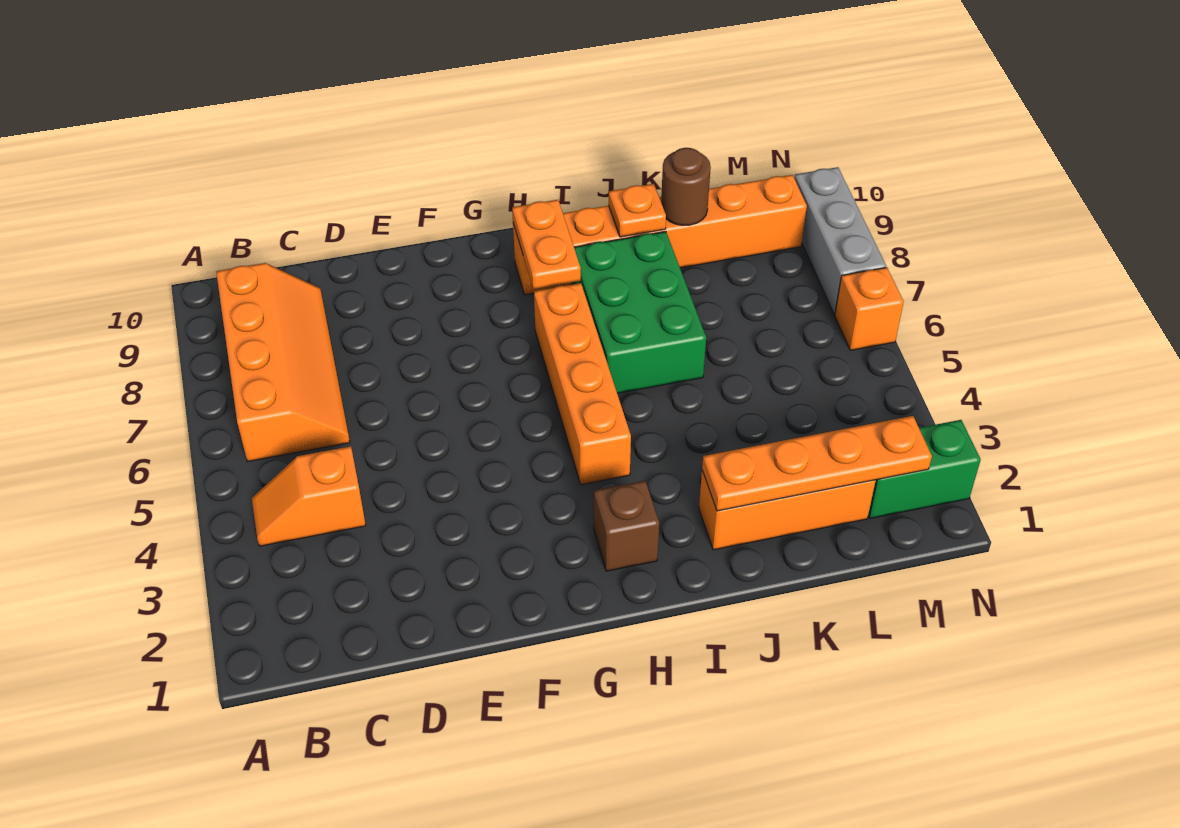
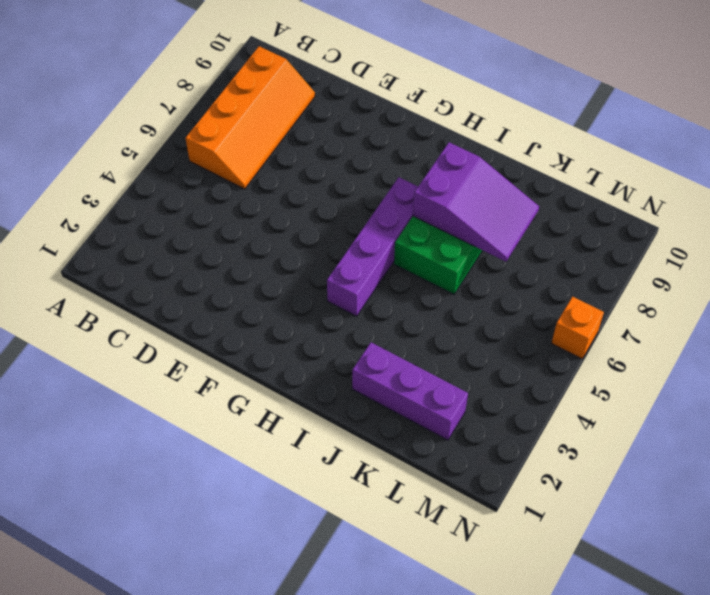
purple 1x4 brick [327,177,418,316] -> orange 1x4 brick [534,283,631,485]
purple 2x3 slope [413,142,539,262] -> none
purple 1x3 brick [352,343,468,440] -> orange 1x3 brick [699,471,876,550]
none -> orange 1x2 slope [252,446,366,546]
none -> brown 1x1 brick [594,481,659,571]
none -> orange 1x6 brick [513,175,807,295]

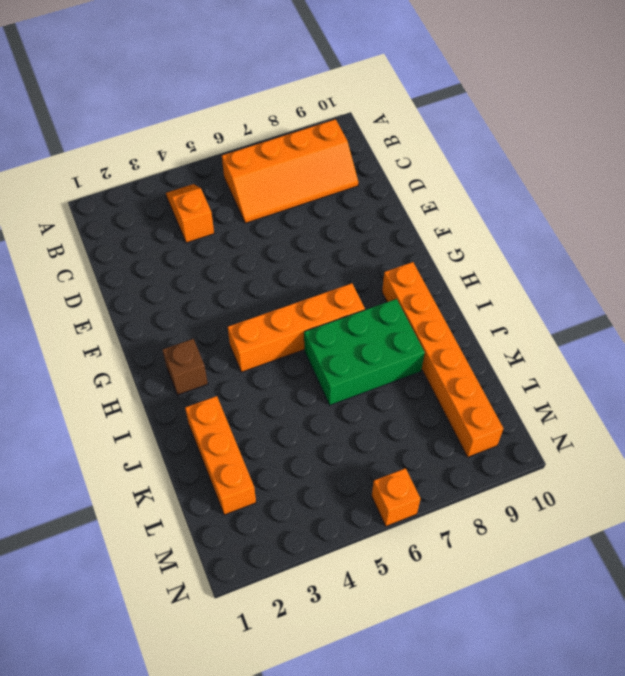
none -> green 1x2 brick [868,420,981,518]
none -> grey 1x3 brick [794,167,886,314]
none -> orange 1x2 plate [512,200,581,289]

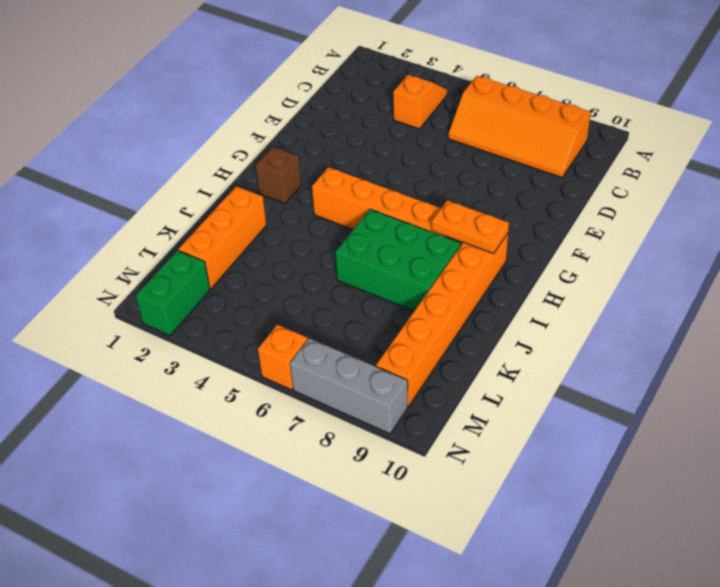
none -> orange 1x4 plate [702,416,932,511]
none -> orange 1x1 plate [608,184,666,237]
none -> brown 1x1 round brick [661,148,711,225]

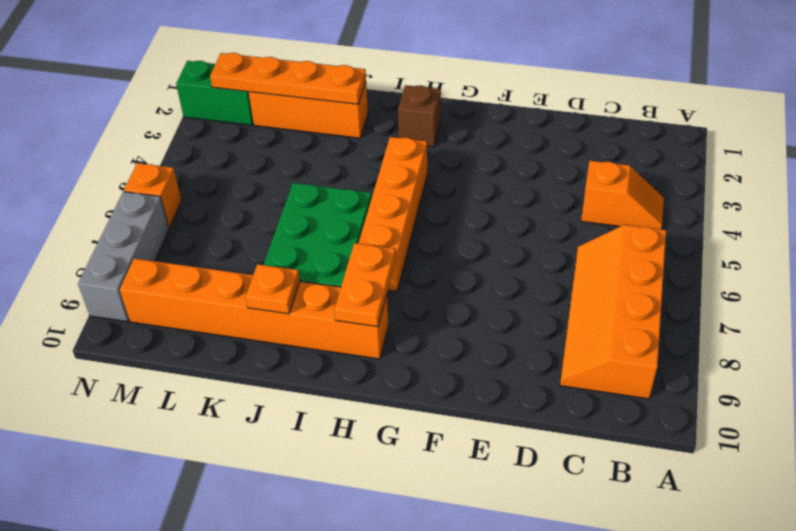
none -> brown 1x1 round brick [661,148,711,225]

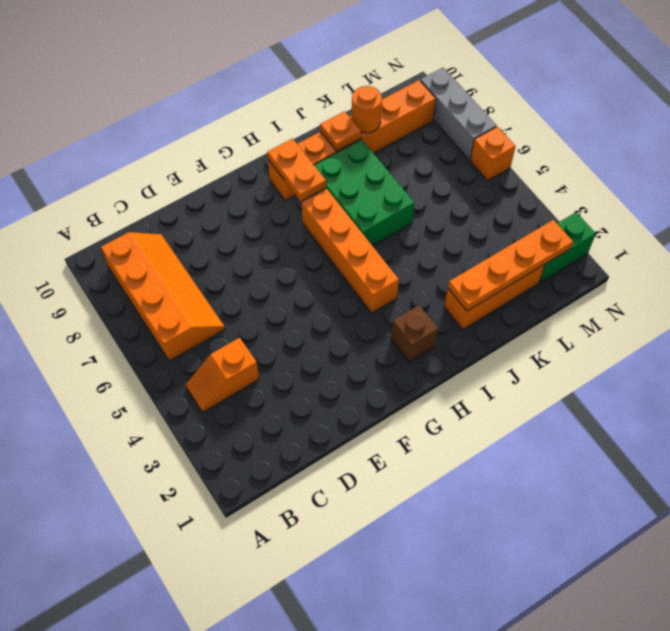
orange 1x1 round brick [352,86,382,133] -> brown 1x1 round brick [661,148,711,225]

